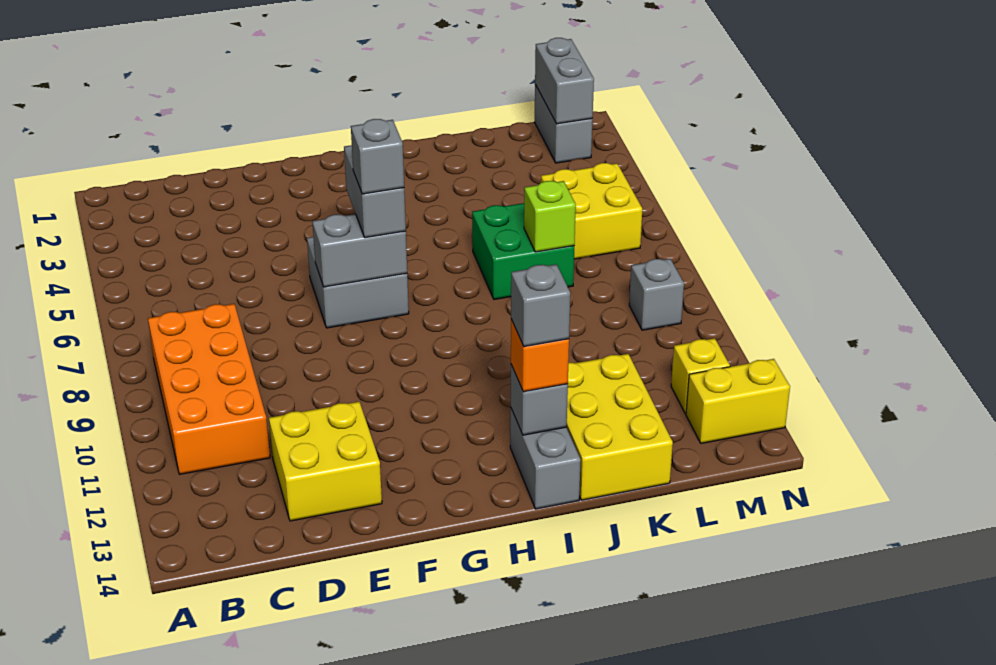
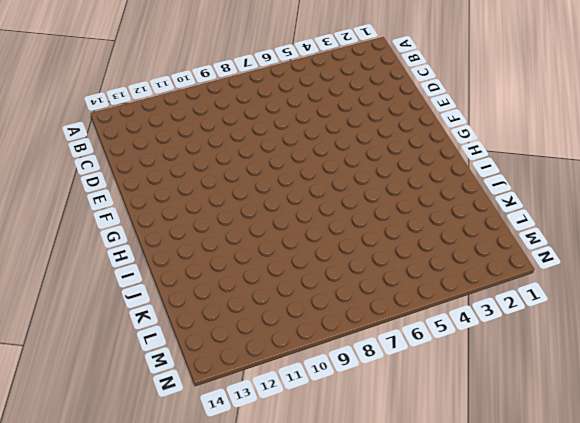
none -> orange 2x4 brick [148,304,270,474]
none -> yellow 2x2 brick [269,402,382,521]
none -> grey 2x2 brick [307,237,409,328]

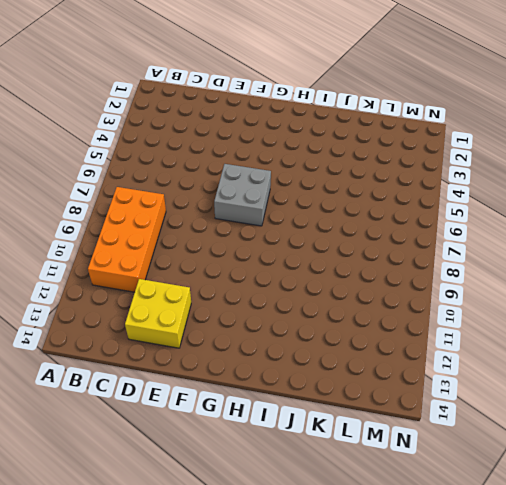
none -> grey 1x2 brick [510,409,581,509]
none -> green 2x2 brick [472,203,574,300]
none -> yellow 2x3 brick [566,354,673,500]

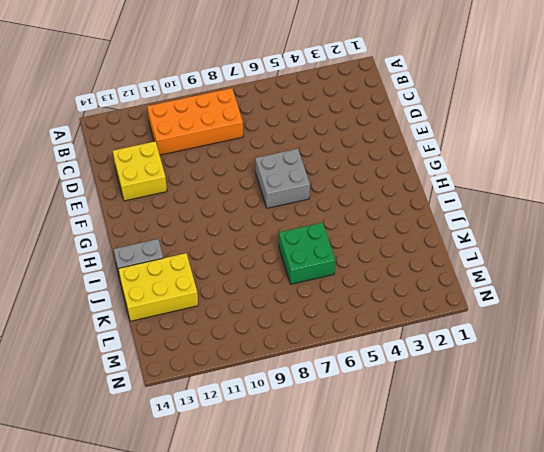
none -> yellow 2x2 brick [541,163,642,259]
none -> grey 1x2 brick [535,85,593,163]
none -> grey 1x1 brick [629,259,684,330]

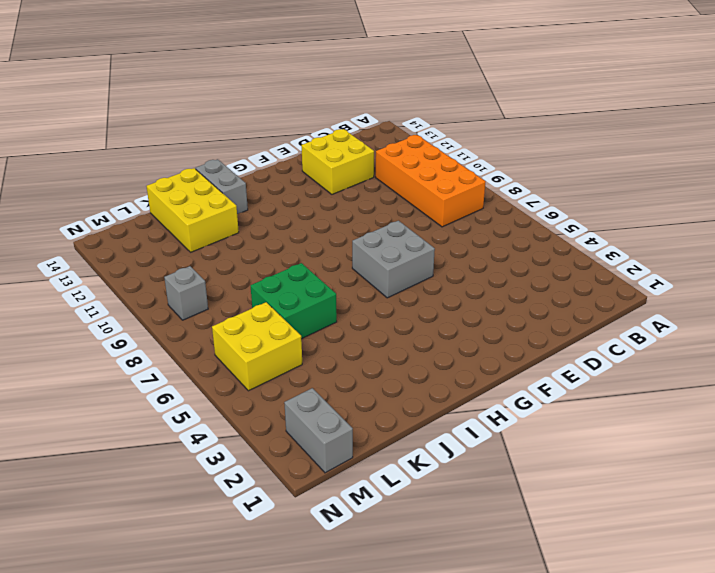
none -> yellow 1x1 brick [671,338,730,414]
none -> yellow 1x2 brick [686,359,790,443]
none -> grey 1x2 brick [312,214,407,287]

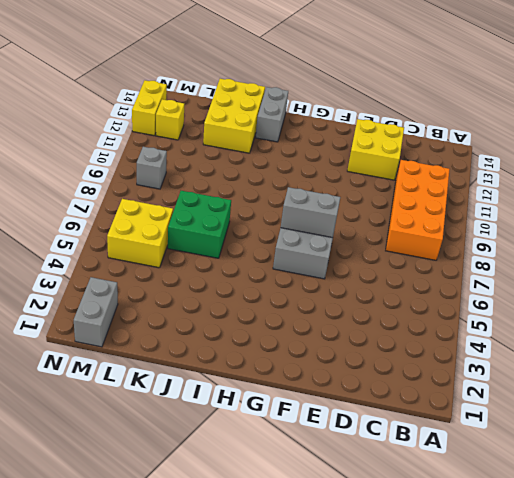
yellow 1x2 brick [132,80,167,136] -> yellow 1x2 brick turned to [686,359,790,443]
none -> grey 1x1 brick [511,365,568,435]
none -> lime 1x1 brick [524,181,576,252]
none -> grey 1x2 brick [535,38,594,124]

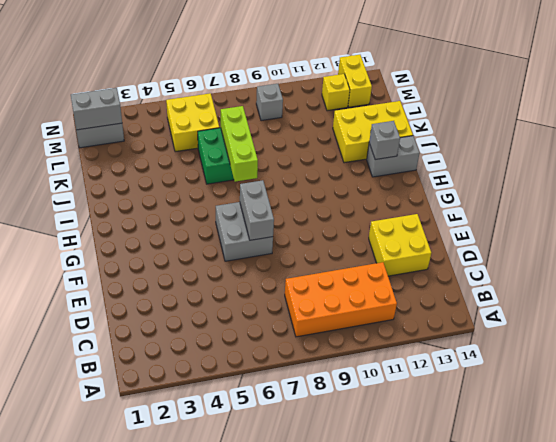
lime 1x3 brick [221,106,258,182] -> lime 1x1 brick [524,181,576,252]
none -> grey 1x2 brick [344,145,406,238]
none -> orange 1x1 brick [511,319,569,392]
none -> grey 1x1 brick [351,119,404,194]

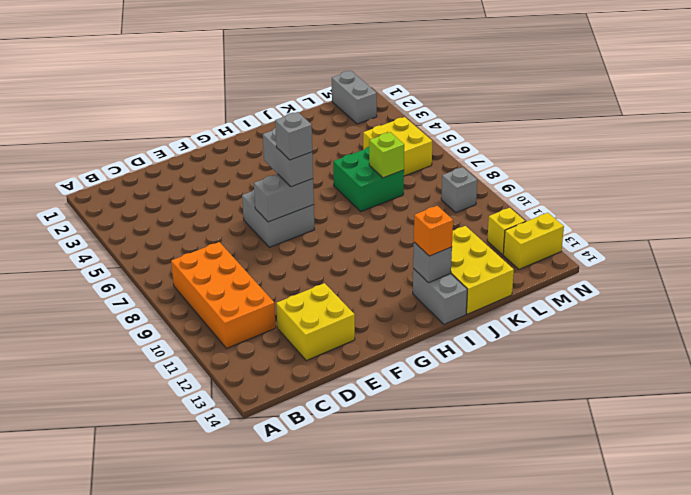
none -> grey 1x2 brick [535,38,594,124]
none -> grey 1x1 brick [511,264,570,347]

